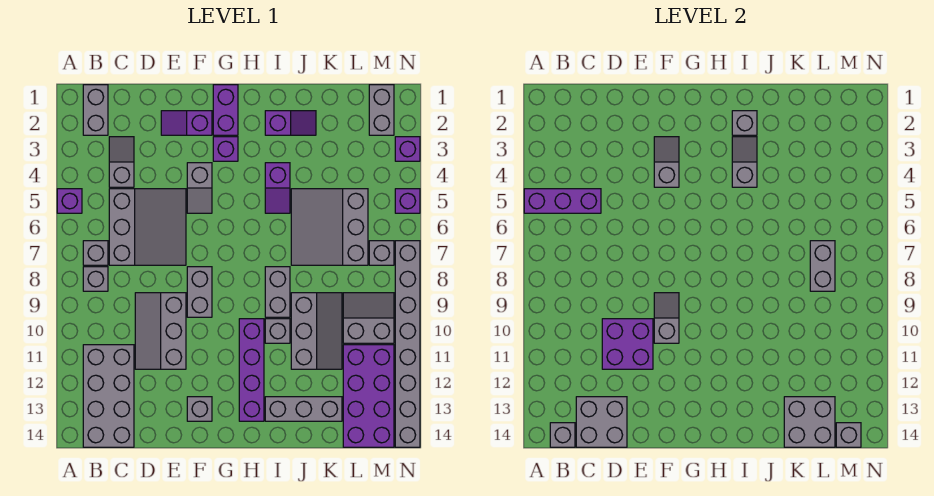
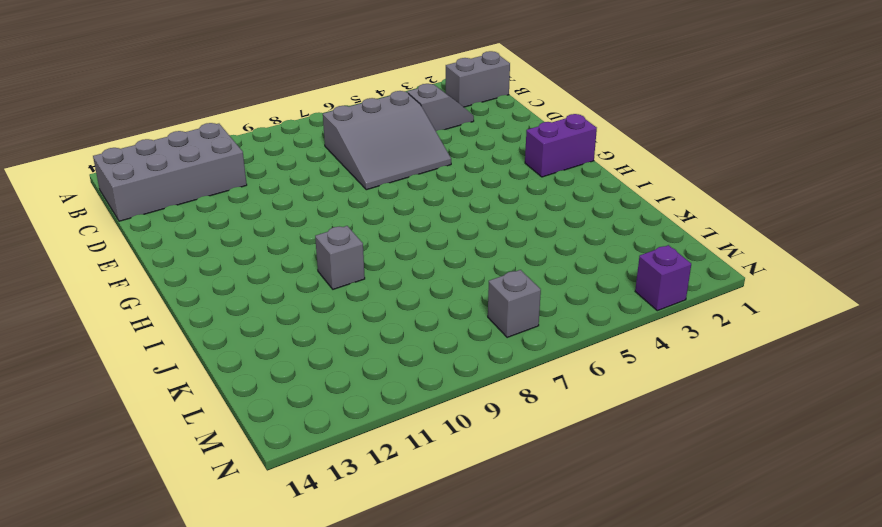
none -> purple 1x1 brick [57,189,82,213]
none -> grey 1x1 brick [83,241,108,265]
none -> grey 1x1 brick [83,267,108,291]
none -> grey 2x3 slope [135,293,186,369]

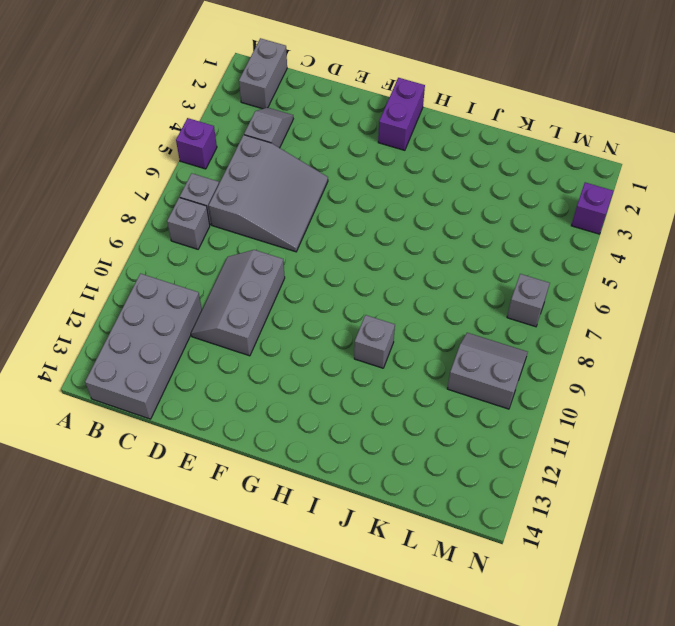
none -> purple 1x2 slope [161,111,212,135]
none -> grey 1x2 slope [187,163,212,213]
none -> grey 1x2 brick [187,267,212,317]
none -> grey 1x1 brick [187,397,212,421]

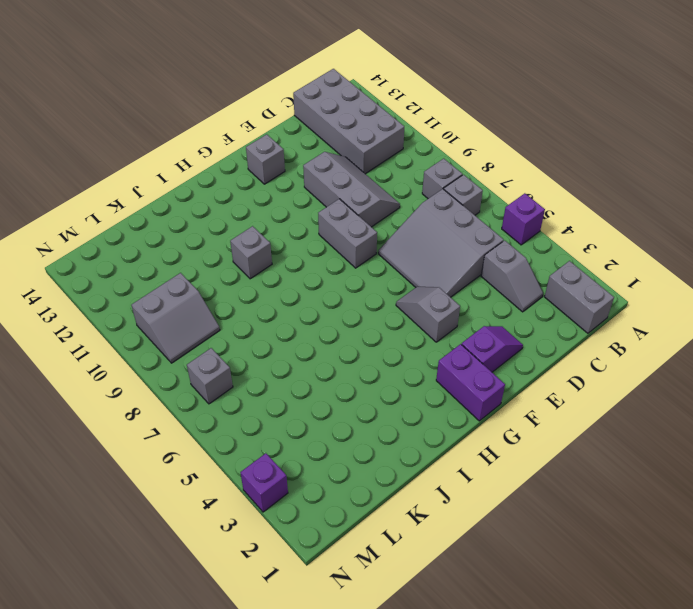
none -> purple 1x1 brick [213,137,238,161]
none -> purple 1x4 brick [239,319,264,421]
none -> purple 1x2 slope [265,111,316,135]
none -> purple 1x2 slope [265,163,290,213]

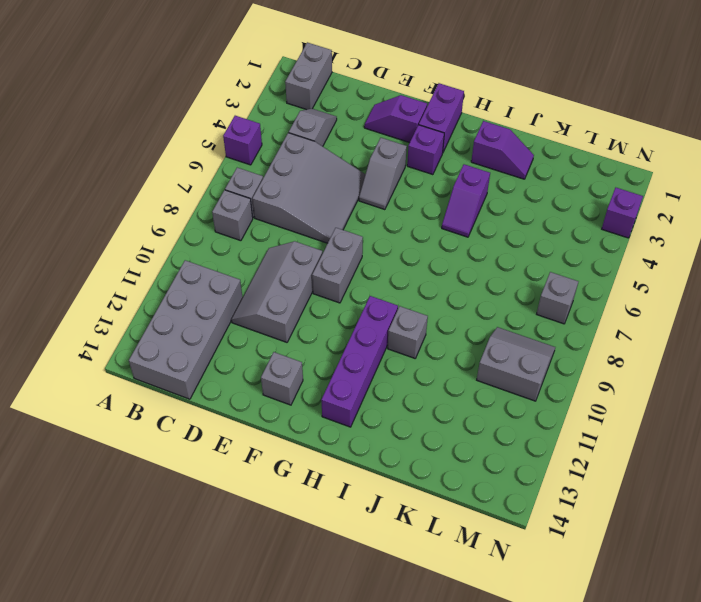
none -> grey 1x2 brick [265,267,290,317]
none -> grey 1x3 brick [265,397,342,421]
none -> grey 3x3 slope [291,189,368,265]
none -> grey 2x3 slope [291,293,342,369]

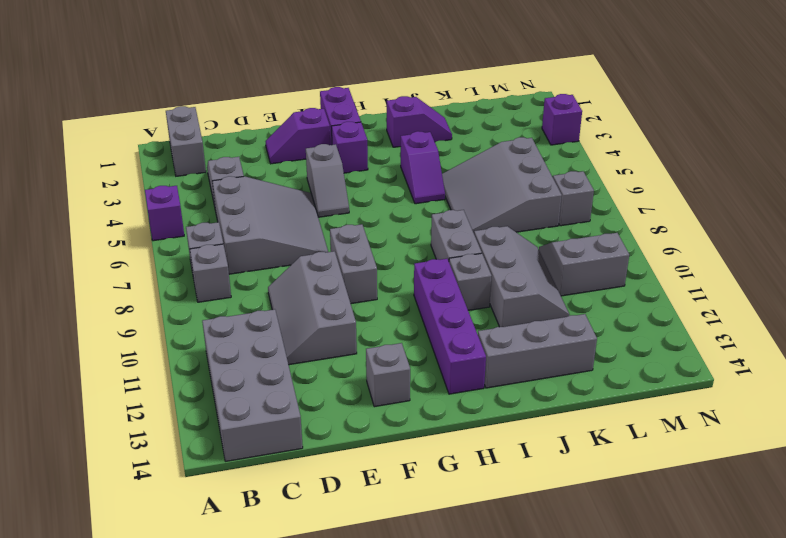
none -> purple 2x4 brick [343,345,394,447]
none -> grey 1x2 brick [369,85,394,135]
none -> purple 1x1 brick [395,189,420,213]
none -> grey 1x8 brick [395,241,420,447]

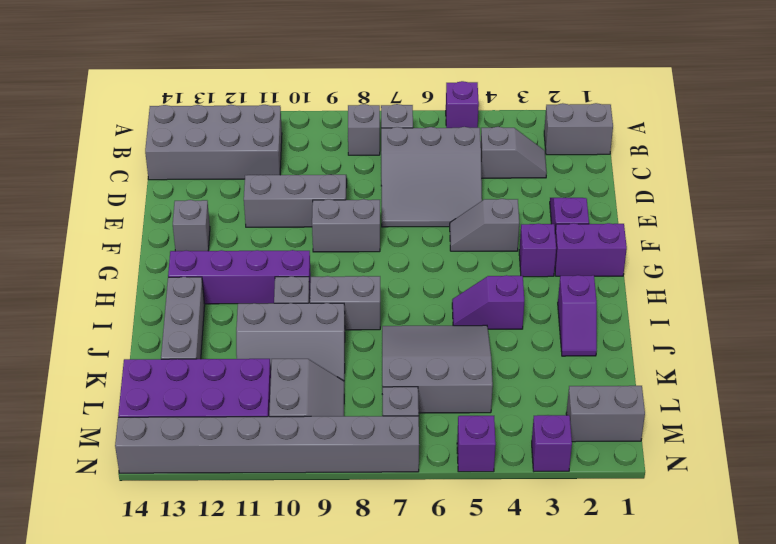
none -> purple 1x3 brick [524,189,601,213]
none -> grey 1x1 brick [550,423,575,447]
none -> grey 2x2 brick [576,397,627,447]
none -> purple 2x2 brick [602,319,653,369]

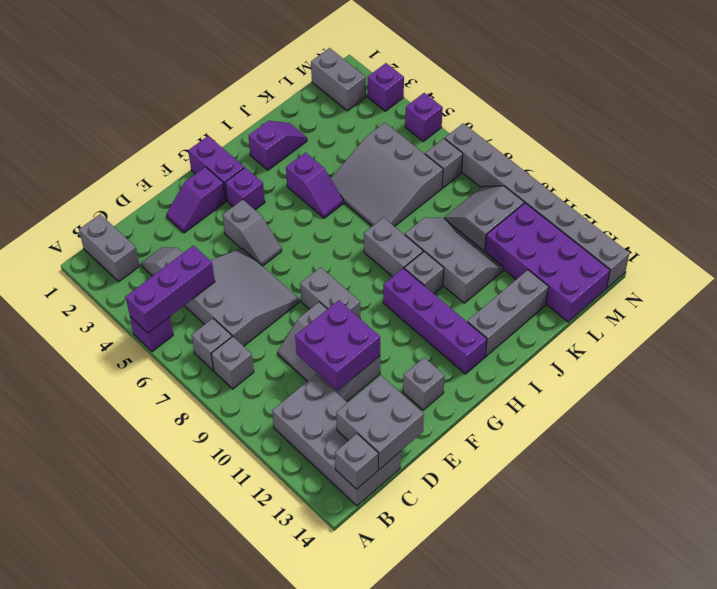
none -> grey 1x2 slope [654,137,679,187]
none -> grey 1x2 slope [654,293,679,343]
none -> grey 1x1 brick [732,111,757,135]
none -> grey 1x2 slope [732,137,757,187]

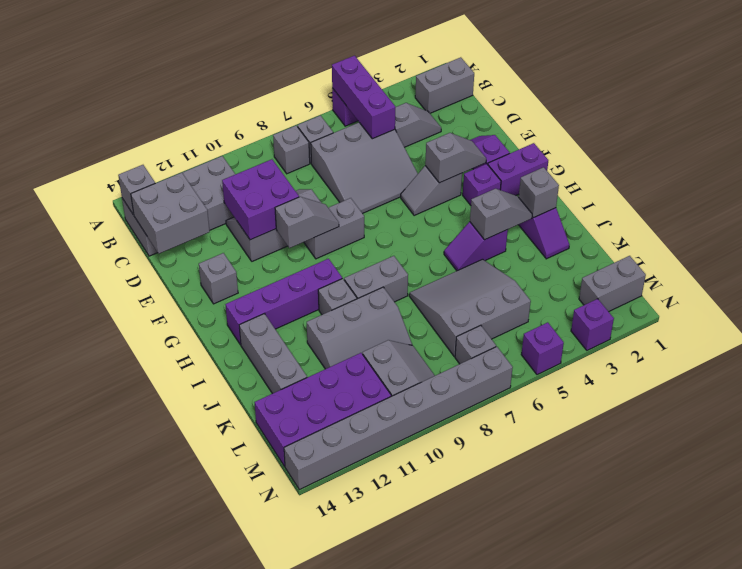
none -> grey 2x2 brick [784,397,835,447]
none -> grey 1x2 brick [810,241,835,291]
none -> grey 1x1 brick [836,423,861,447]

